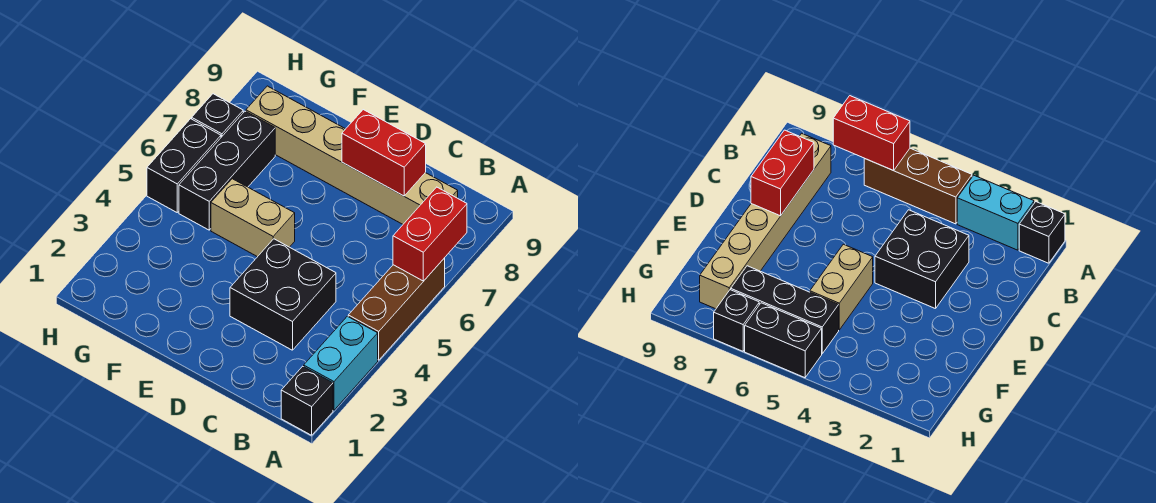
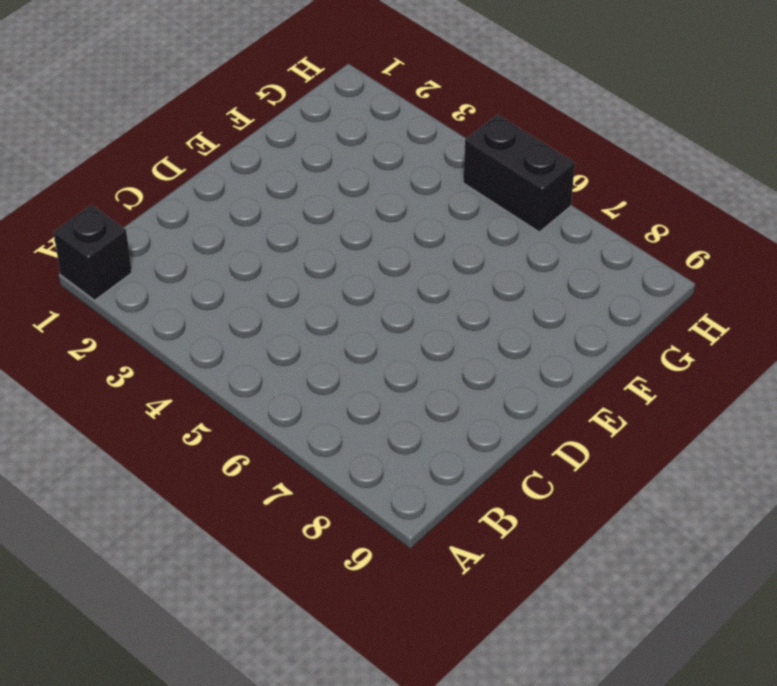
none -> cyan 1x2 brick [304,316,378,410]
none -> brown 1x3 brick [348,258,445,360]

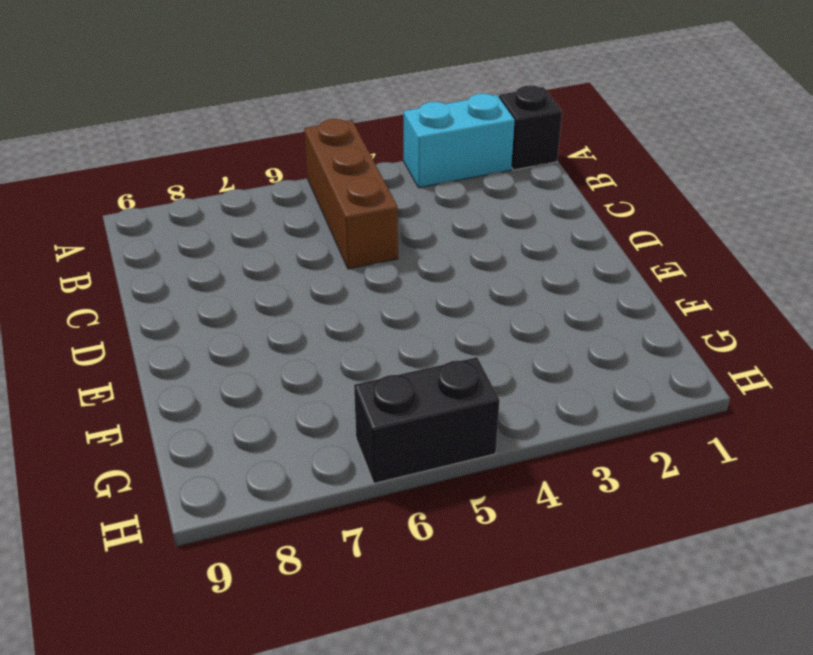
brown 1x3 brick [304,119,398,269] -> brown 1x3 brick turned to [348,258,445,360]
none -> tan 1x6 brick [246,86,458,224]
none -> black 2x2 brick [230,239,336,350]

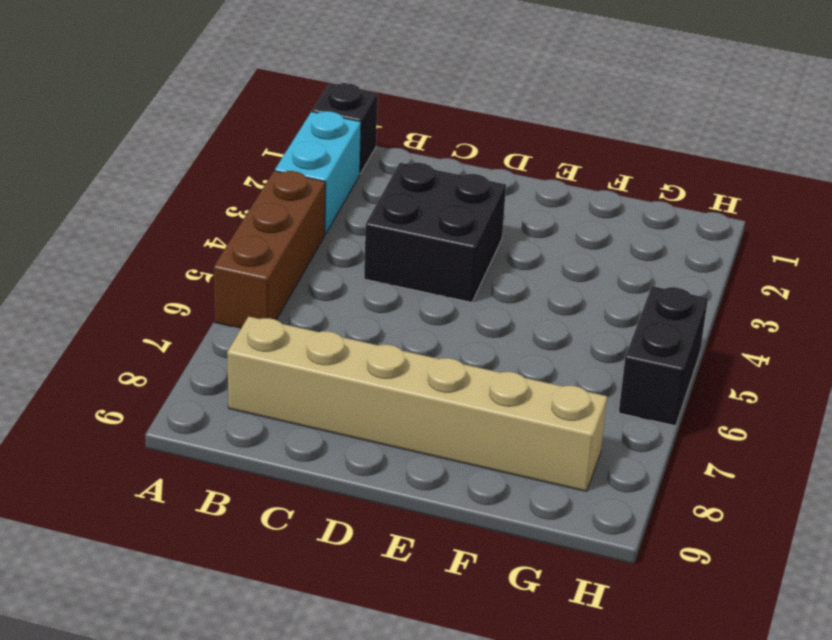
none -> tan 1x2 brick [211,179,295,257]
none -> black 1x3 brick [179,111,275,230]

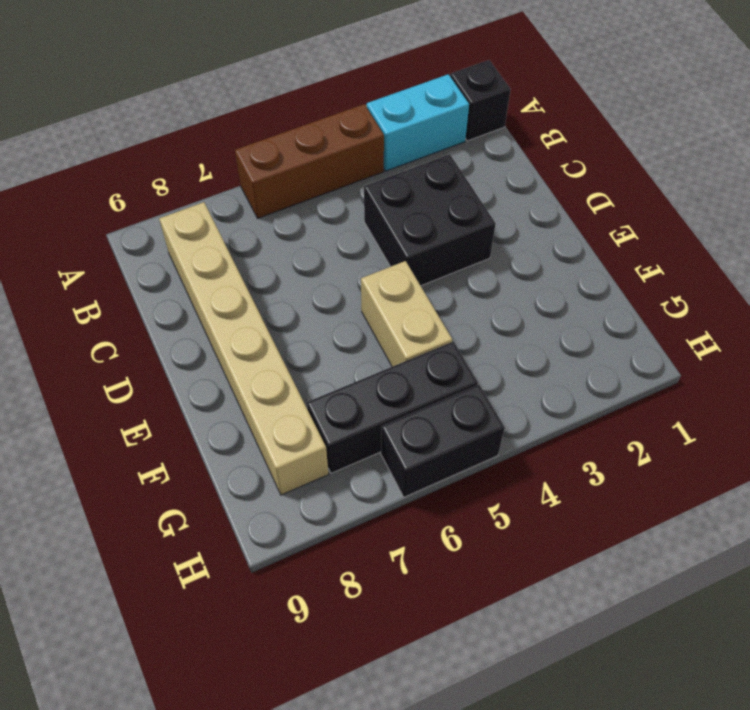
none -> black 1x1 brick [192,94,243,137]
none -> red 1x2 brick [393,187,467,281]

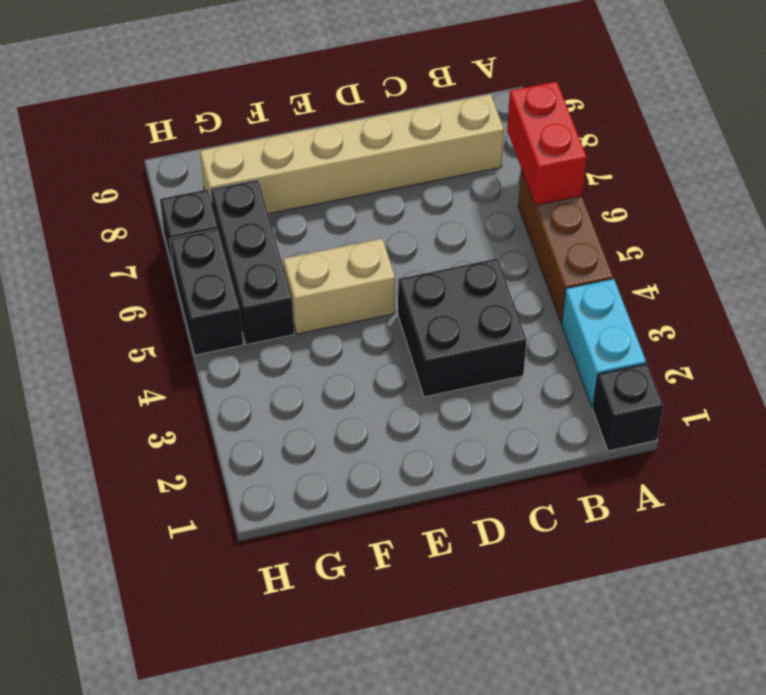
none -> red 1x2 brick [342,110,426,196]

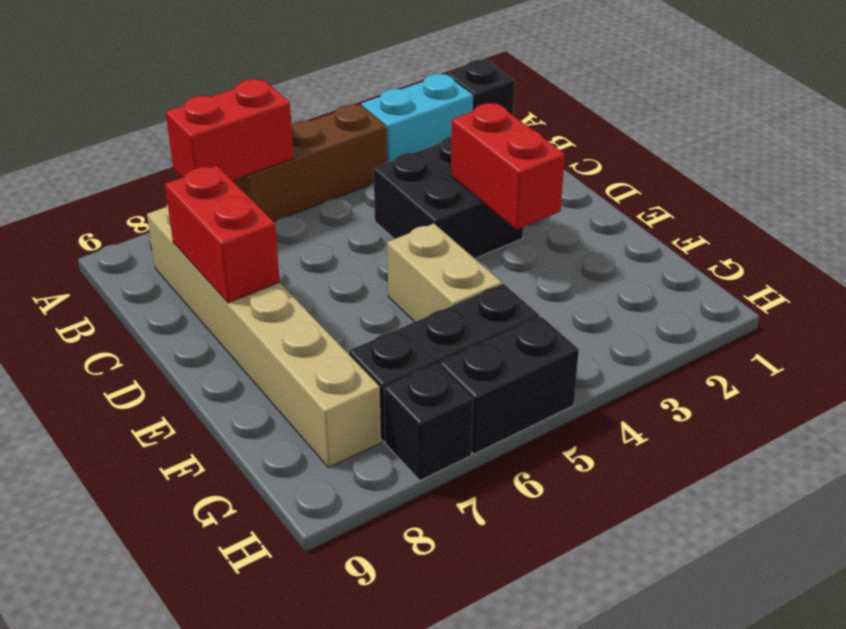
red 1x2 brick [451,103,565,230] -> none

